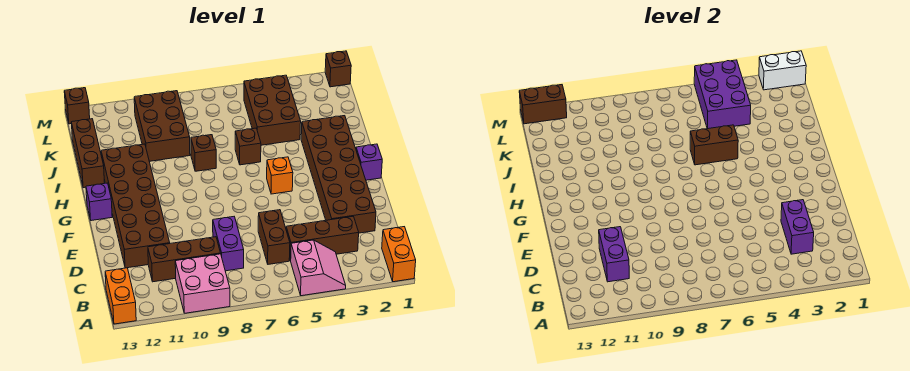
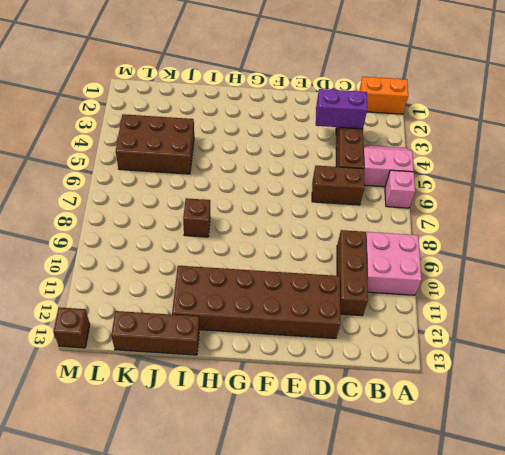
pink 1x1 brick [385,170,415,208] -> none
none -> orange 1x2 brick [105,268,136,324]
none -> purple 1x2 brick [213,217,244,271]
none -> brown 2x6 brick [301,116,376,233]

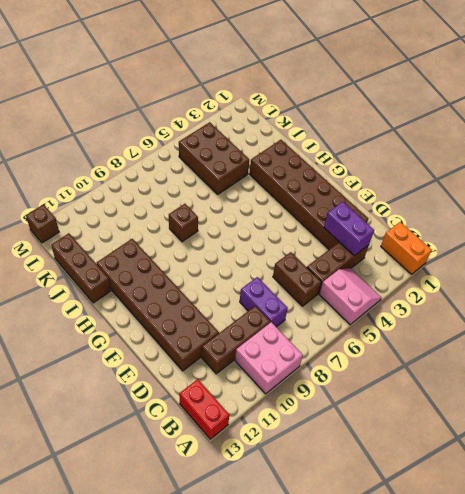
red 1x2 brick [179,379,229,439] -> orange 1x2 brick [105,268,136,324]
none -> purple 1x1 brick [356,144,382,180]
none -> orange 1x1 brick [267,157,293,194]
none -> purple 1x1 brick [86,183,112,221]

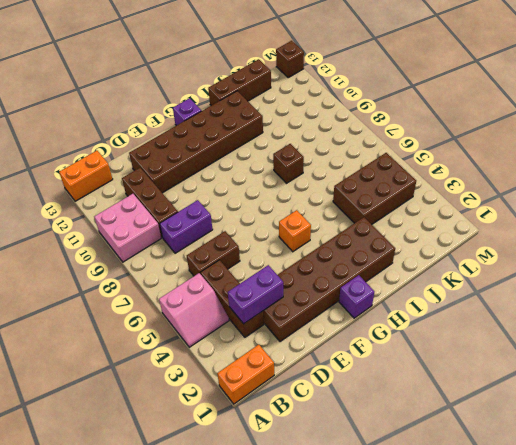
none -> brown 1x1 brick [235,128,261,165]
none -> brown 2x3 brick [134,91,190,161]
none -> brown 1x1 brick [325,51,351,87]

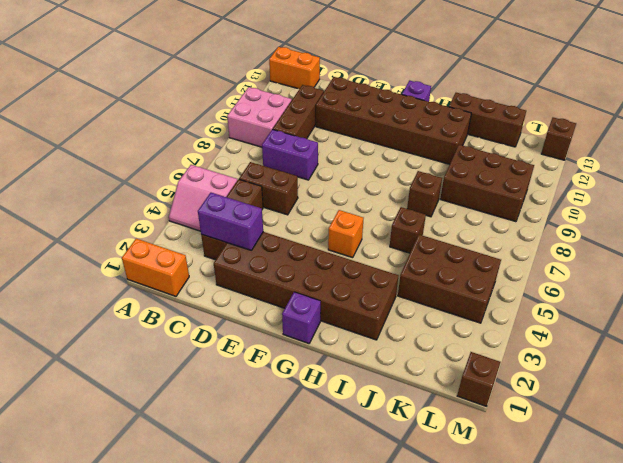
none -> purple 1x2 brick [599,227,629,282]
none -> brown 1x2 brick [690,125,738,165]
none -> purple 2x3 brick [694,60,751,129]

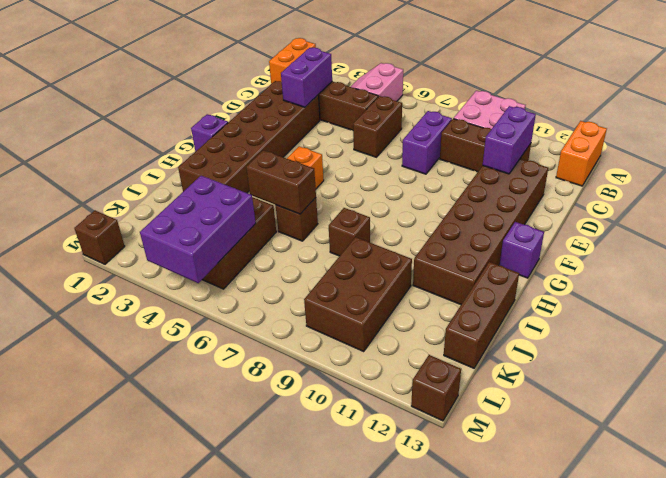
none -> white 1x2 brick [759,51,806,90]
none -> brown 1x2 brick [519,85,567,124]

